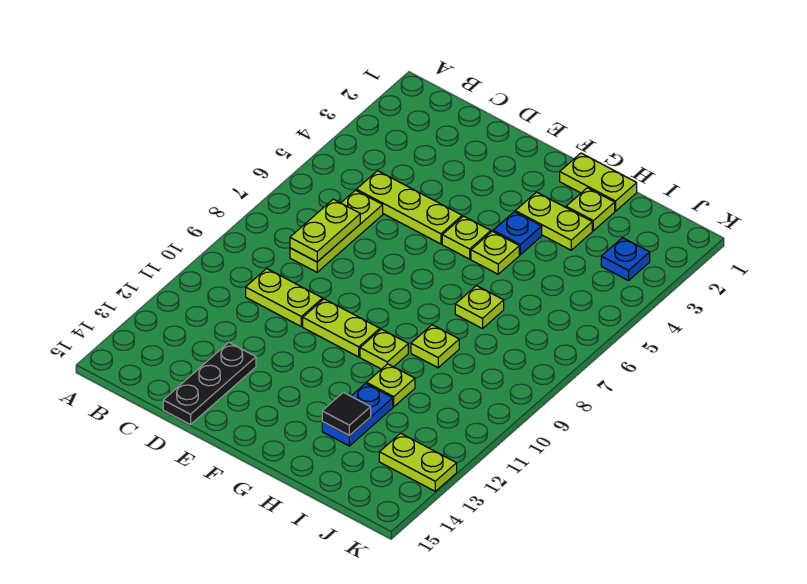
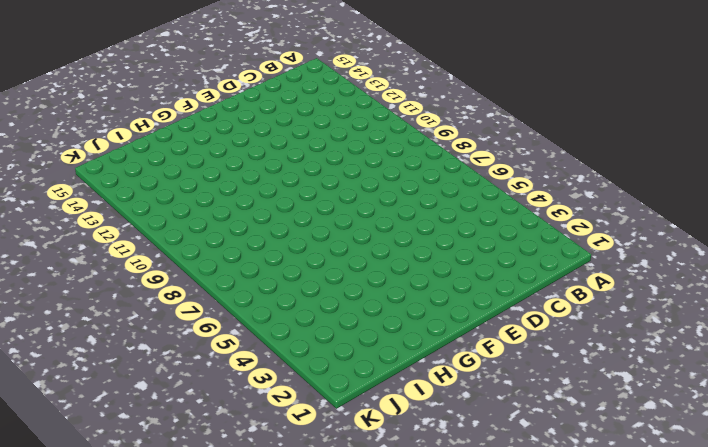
none -> lime 1x3 plate [356,171,462,244]
none -> lime 1x3 plate [290,190,383,272]
none -> lime 1x2 plate [246,269,323,327]

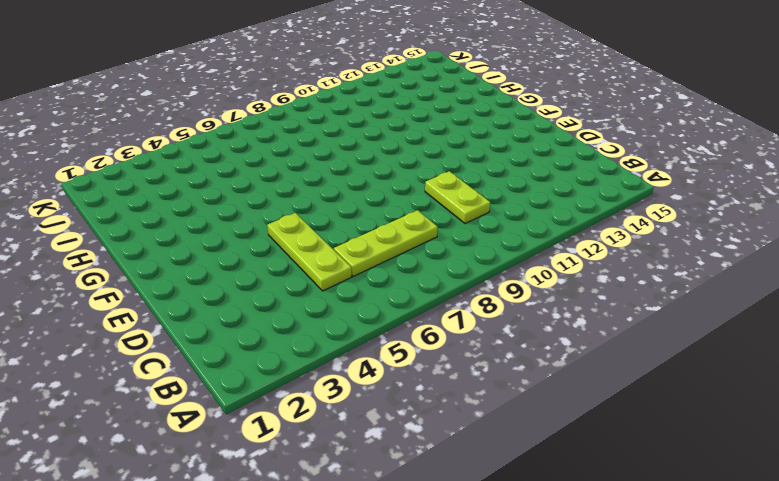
none -> black 1x3 plate [163,342,256,425]
none -> lime 1x2 plate [303,299,380,357]
none -> lime 1x1 plate [442,216,491,259]

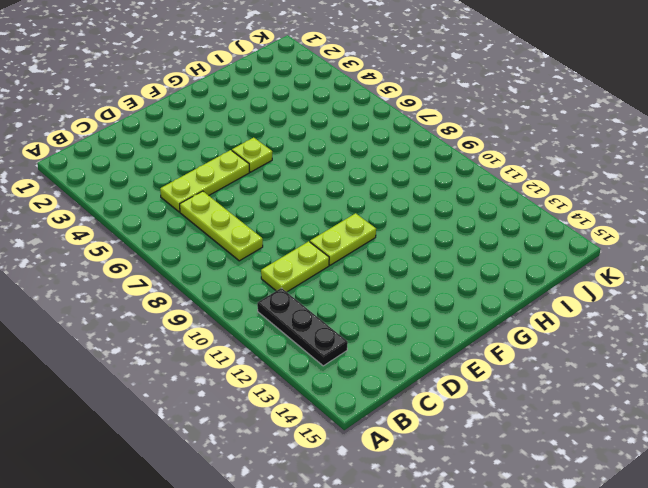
black 1x3 plate [257,288,348,366] -> black 1x3 plate moved to [163,342,256,425]
none -> lime 1x2 plate [560,153,637,211]
none -> lime 1x2 plate [515,192,592,250]
none -> blue 1x1 plate [493,212,542,255]

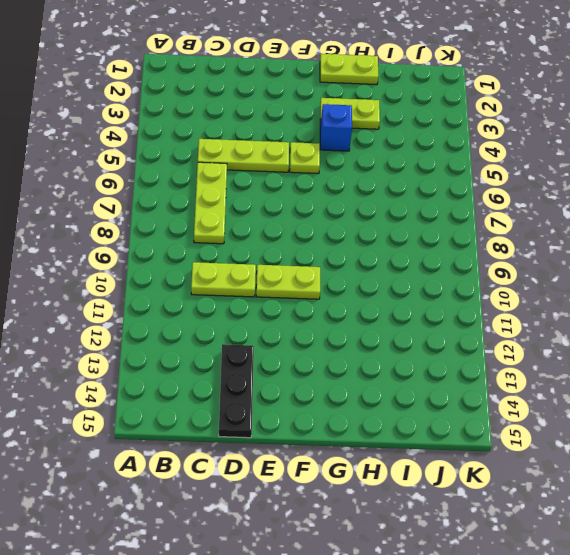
blue 1x1 brick [320,104,352,151] -> blue 1x1 plate [493,212,542,255]
none -> lime 1x1 plate [471,231,519,274]
none -> lime 1x1 plate [360,329,408,369]
none -> lime 1x1 plate [566,188,615,231]

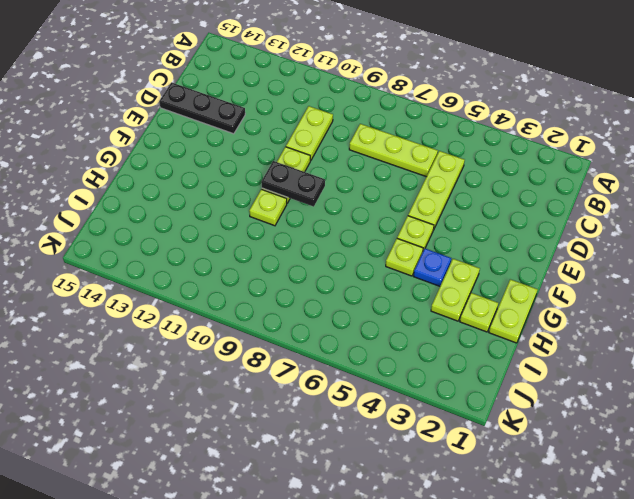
black 1x2 plate [261,161,325,207] -> none
none -> lime 1x1 plate [455,286,504,329]
none -> lime 1x1 plate [411,325,459,368]
none -> lime 1x1 plate [367,364,415,407]

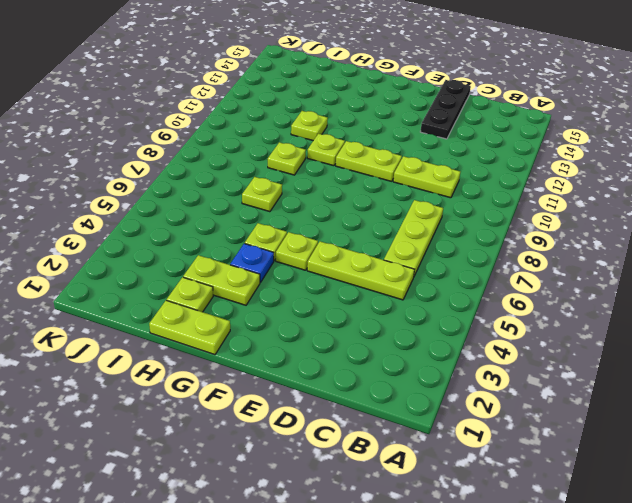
none -> blue 1x2 plate [322,383,393,446]
none -> blue 1x1 plate [601,238,650,281]
none -> lime 1x2 plate [379,433,457,491]

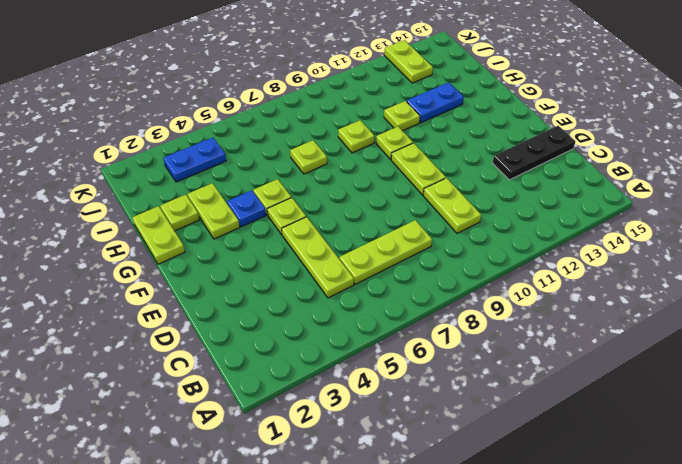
blue 1x2 plate [163,138,226,182] -> blue 1x1 plate [601,238,650,281]
none -> lime 1x2 plate [290,199,360,262]
none -> black 1x1 tile [322,392,371,436]

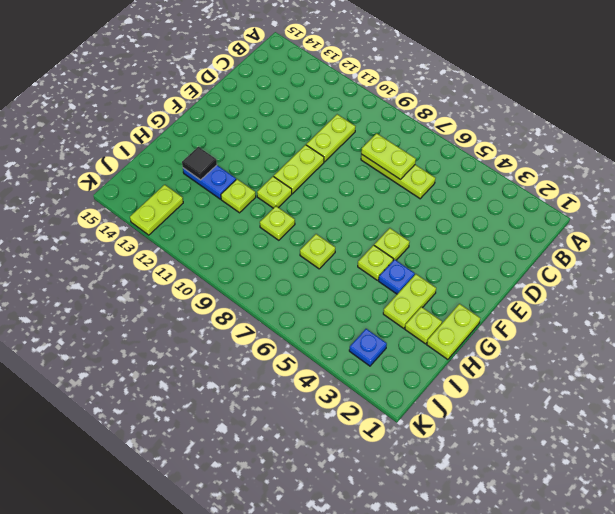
none -> lime 1x3 plate [356,171,462,244]
none -> black 1x3 plate [163,342,256,425]

